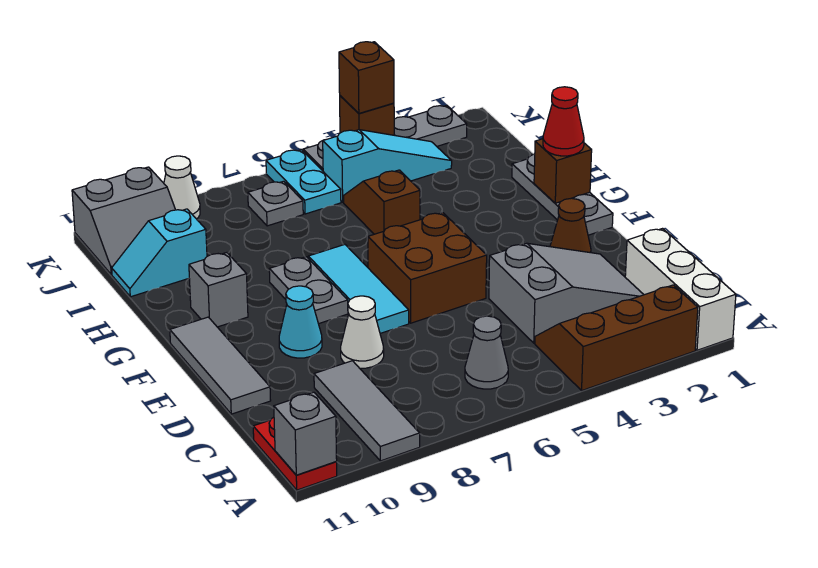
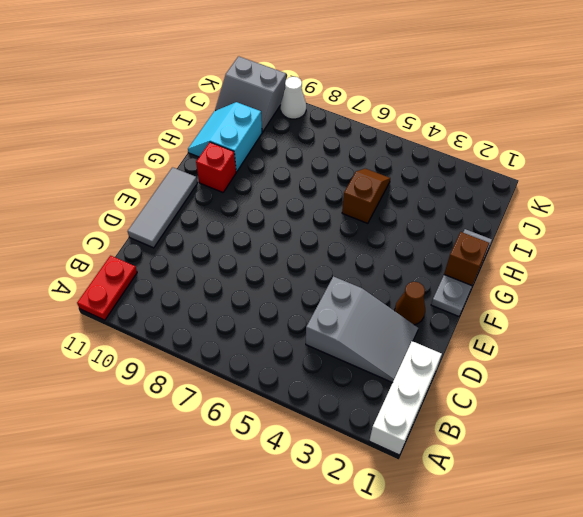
red 1x1 brick [196,142,236,192] -> grey 1x1 brick [189,253,248,327]
cyan 2x2 slope [188,102,262,172] -> cyan 1x2 slope [112,209,207,297]
none -> brown 2x3 slope [535,285,698,390]
none -> grey 1x3 tile [314,361,420,461]
none -> grey 1x1 cone [465,316,508,389]

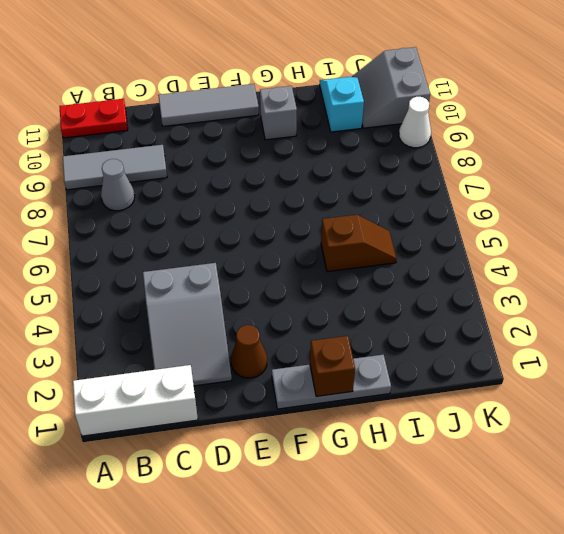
grey 1x1 cone [101,159,135,211] -> grey 1x1 cone moved to [465,316,508,389]
none -> brown 2x3 slope [535,285,698,390]
none -> white 1x1 cone [341,296,384,368]
none -> brown 2x2 brick [368,213,487,323]

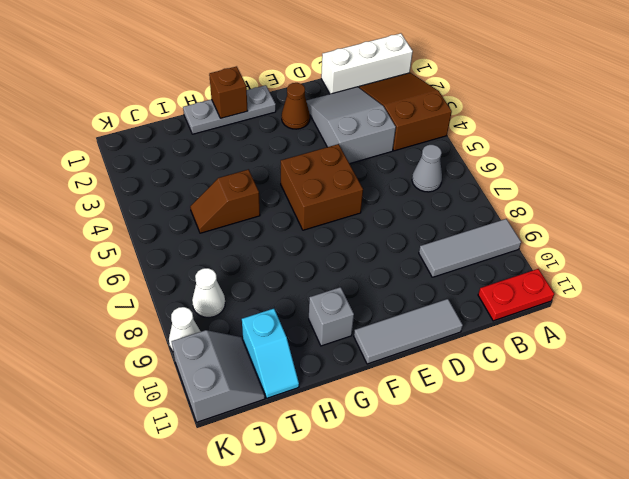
brown 2x3 slope [359,73,452,151] -> brown 2x3 slope turned to [535,285,698,390]
white 1x1 cone [192,268,225,318] -> white 1x1 cone moved to [341,296,384,368]
none -> cyan 1x3 tile [308,245,409,333]
none -> cyan 1x1 cone [279,286,322,358]
none -> grey 1x2 plate [269,257,348,324]

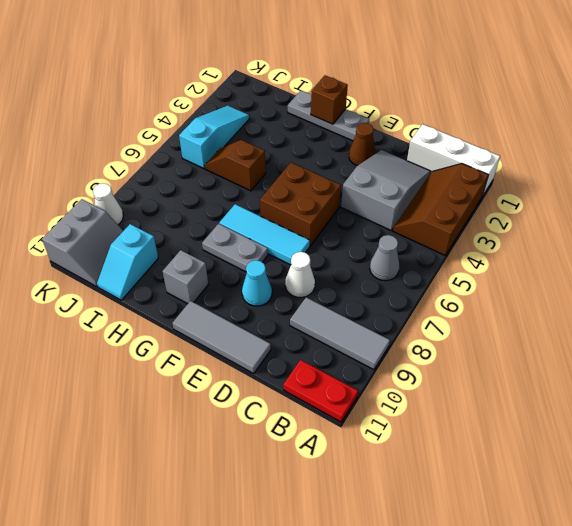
none -> cyan 1x2 plate [266,150,341,214]
none -> grey 1x1 plate [248,181,303,226]
none -> grey 1x4 plate [303,106,467,171]

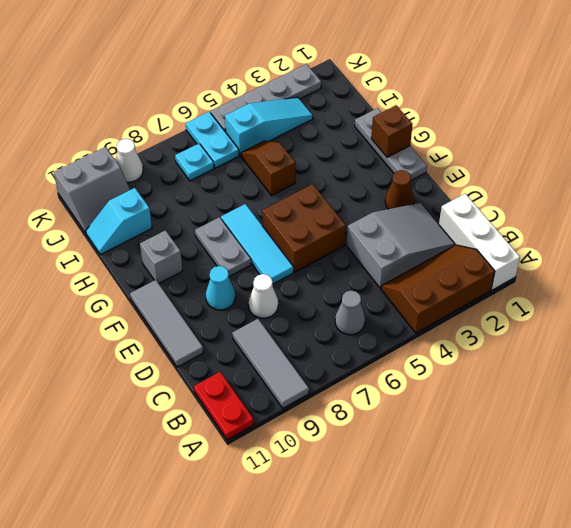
cyan 1x1 plate [175,144,214,181] -> grey 1x1 plate [248,181,303,226]
none -> grey 1x1 brick [274,392,337,475]
none -> brown 1x1 brick [340,96,394,135]
none -> red 1x1 cone [543,87,584,156]

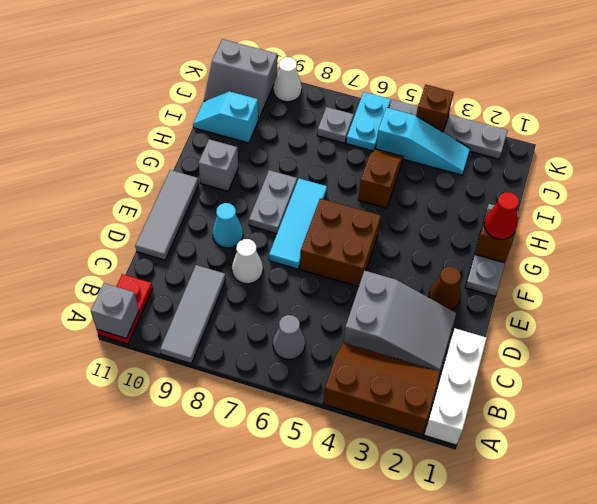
none -> brown 1x1 brick [339,42,394,113]

